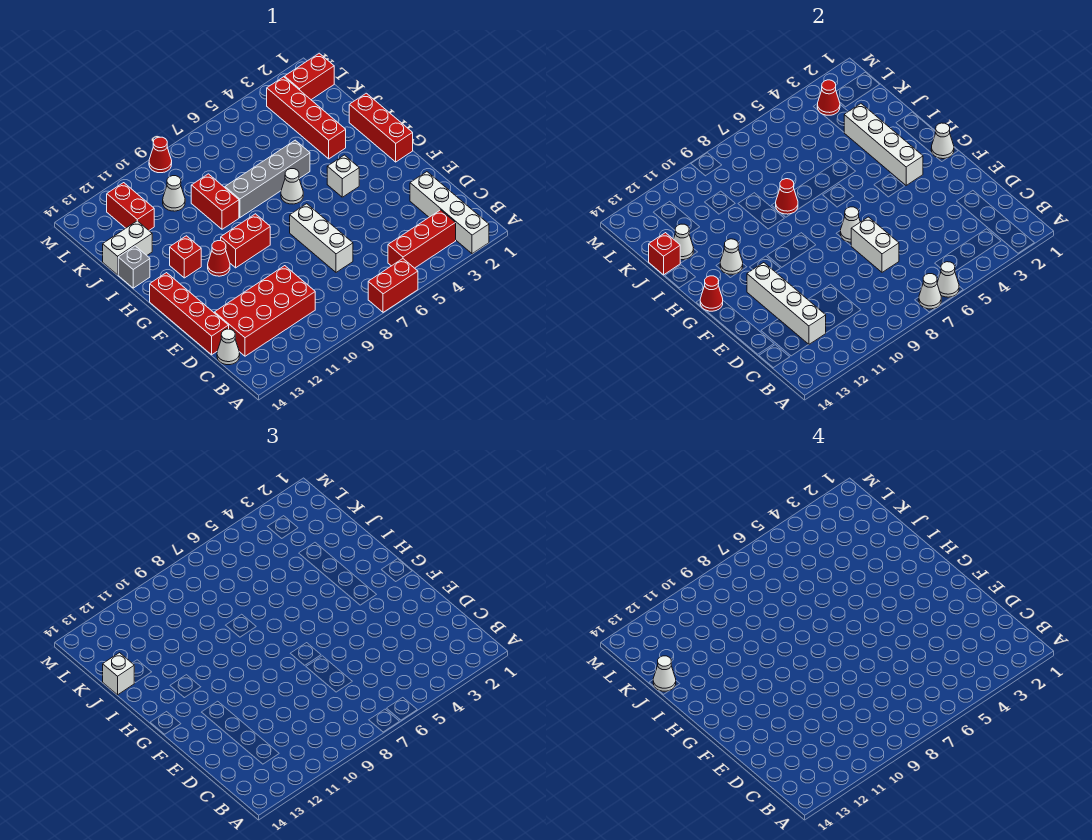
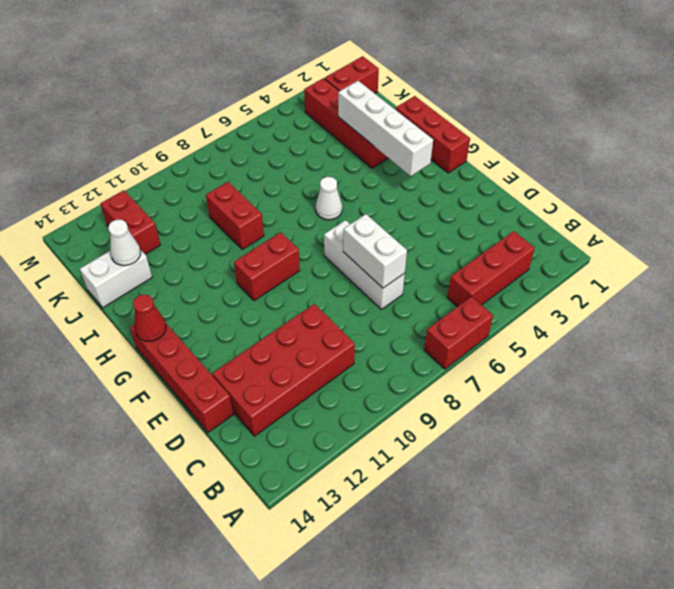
none -> white 1x4 brick [410,172,489,254]
none -> white 1x1 cone [217,329,240,365]
none -> white 1x1 brick [327,155,359,197]
none -> red 1x1 cone [208,241,230,276]

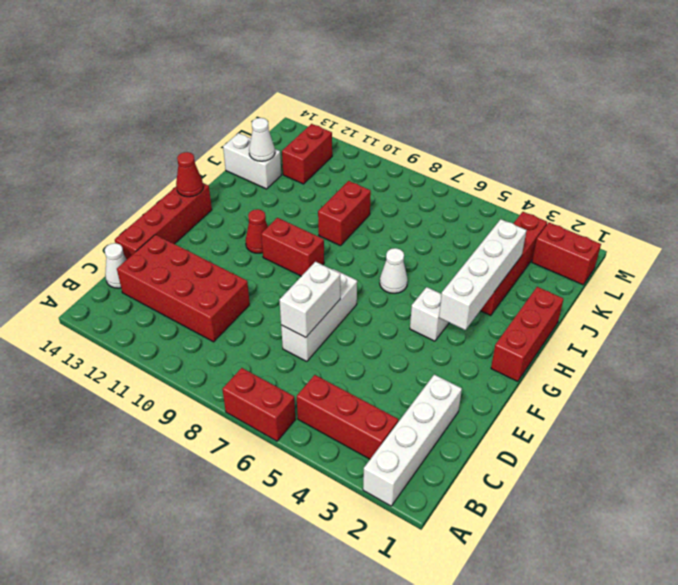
none -> red 1x1 brick [170,236,201,278]
none -> grey 1x4 brick [225,140,310,218]
none -> grey 1x1 brick [118,246,150,288]
none -> white 1x1 cone [163,176,185,211]

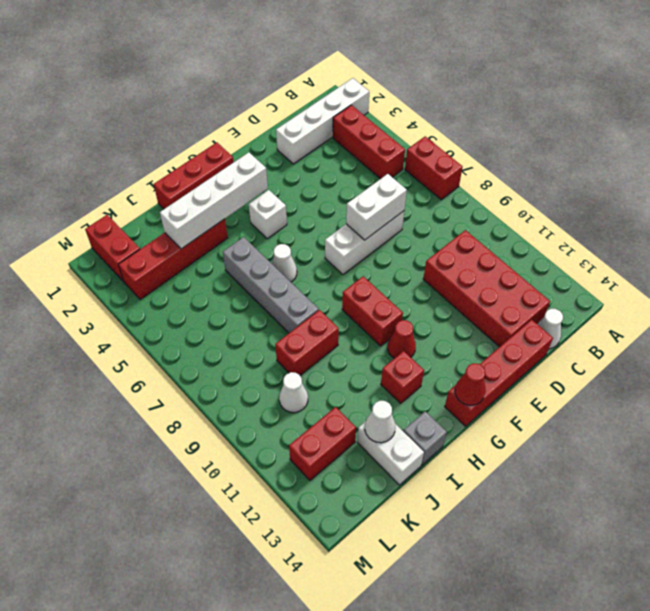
none -> red 1x1 cone [149,137,172,173]
none -> white 1x1 cone [937,262,959,297]
none -> white 1x1 cone [919,274,941,309]
none -> white 1x4 brick [747,263,826,345]

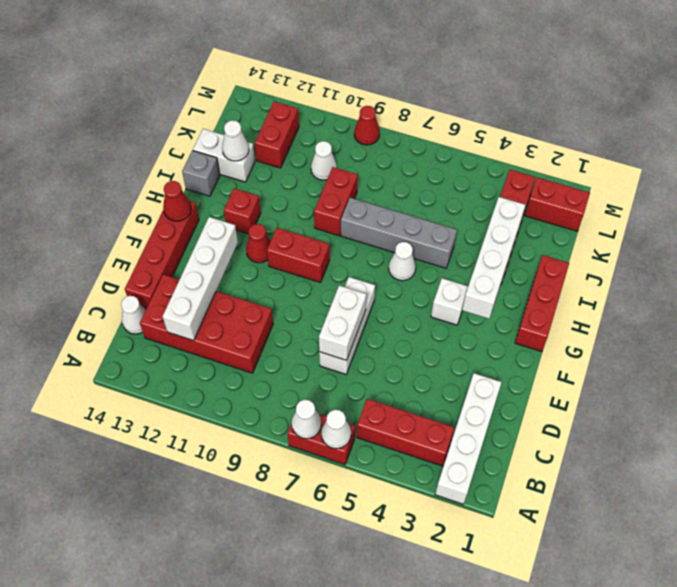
none -> white 1x1 cone [840,207,860,242]
none -> white 1x1 cone [931,123,954,159]
none -> white 1x1 cone [720,239,743,274]
none -> red 1x1 cone [776,179,798,214]

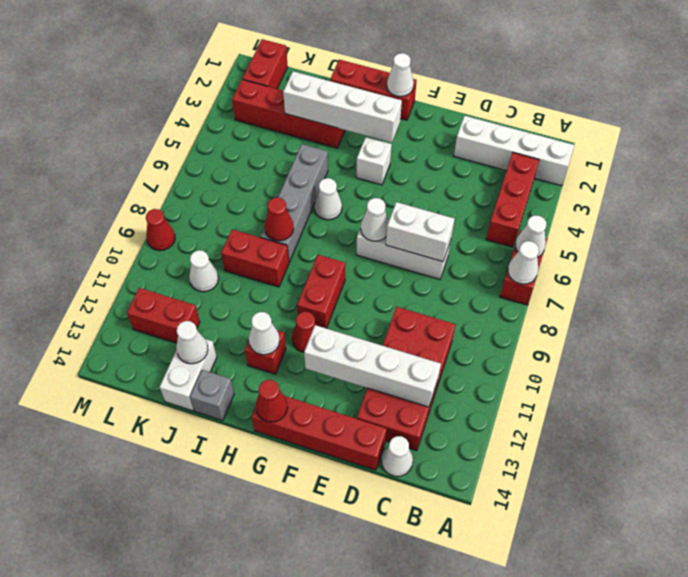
none -> red 1x1 brick [649,233,680,275]
none -> red 1x1 cone [817,80,840,115]
none -> white 1x1 brick [103,653,134,695]
none -> white 1x1 cone [653,656,676,691]

